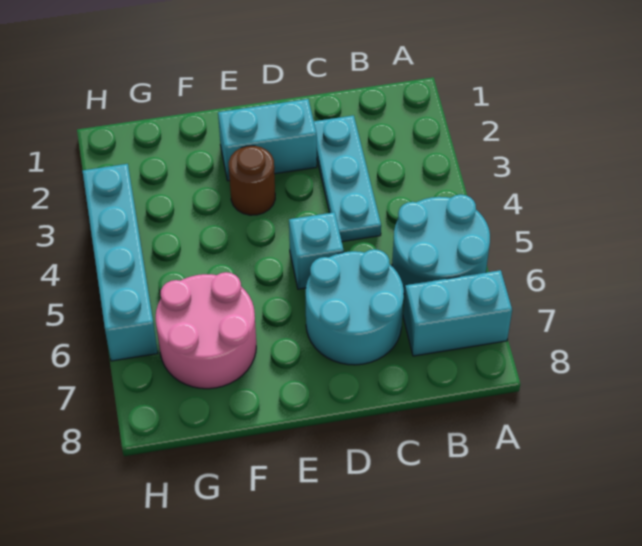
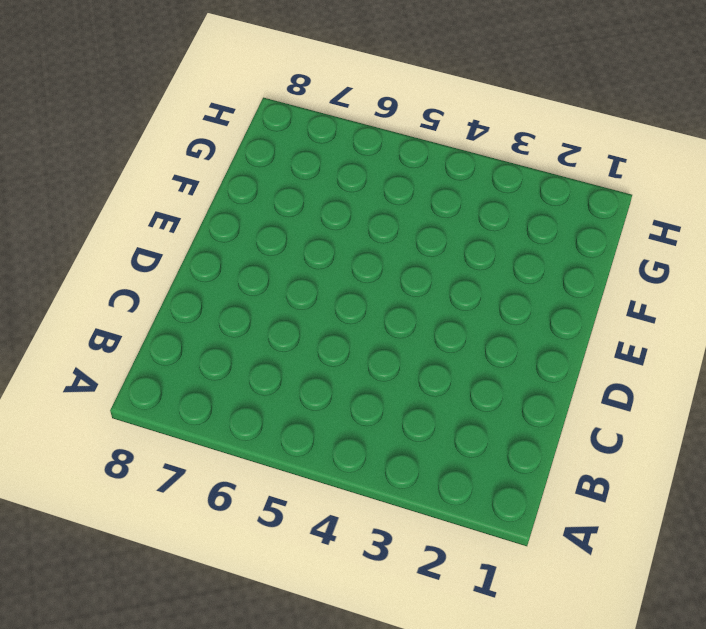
none -> cyan 2x2 round brick [392,194,490,294]
none -> cyan 1x2 brick [403,270,512,356]

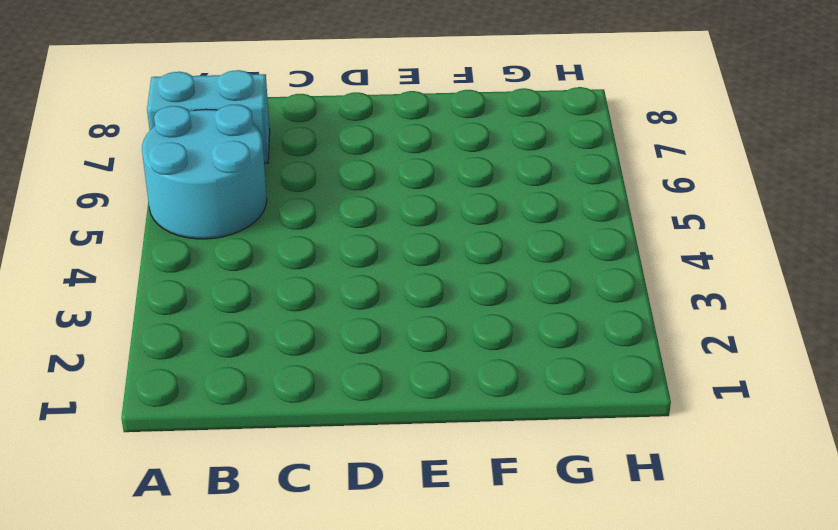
none -> cyan 1x3 plate [314,115,381,242]
none -> cyan 2x2 round brick [306,249,404,365]

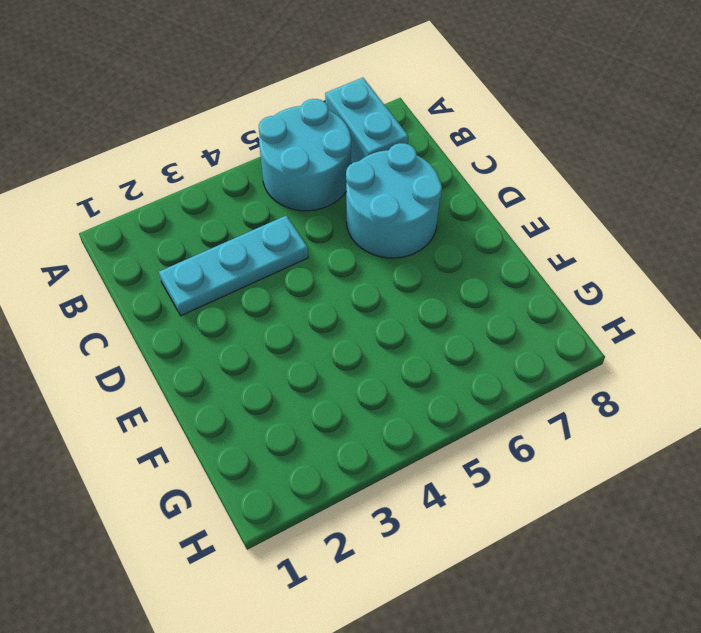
none -> cyan 1x2 brick [218,99,317,181]
none -> cyan 1x1 brick [289,212,344,289]

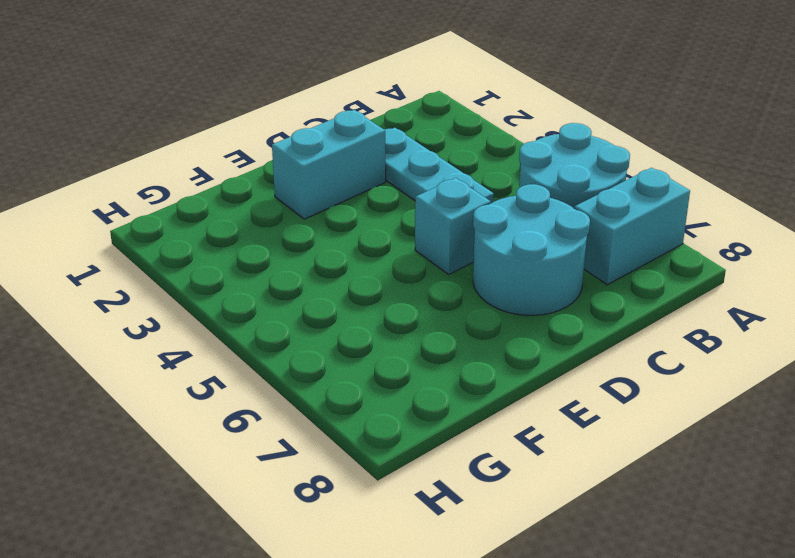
none -> brown 1x1 round brick [229,146,275,215]
none -> pink 2x2 round brick [156,272,256,389]

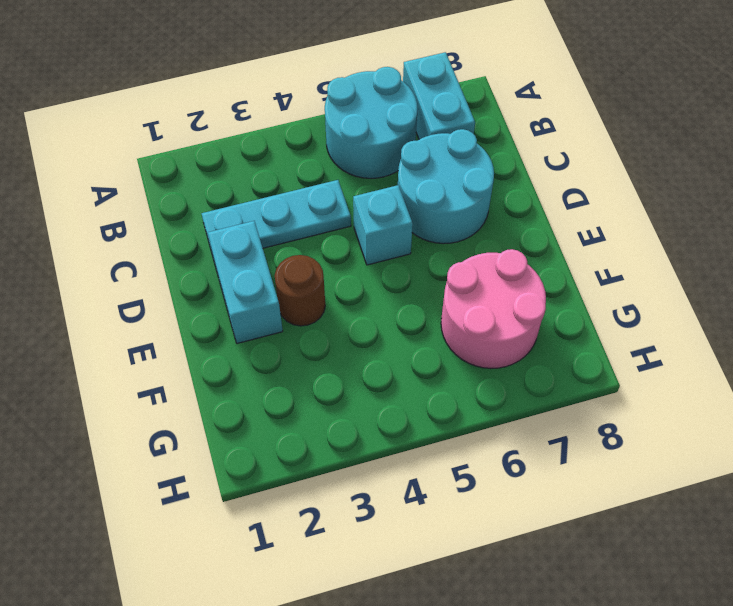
none -> cyan 1x4 brick [82,164,158,361]

